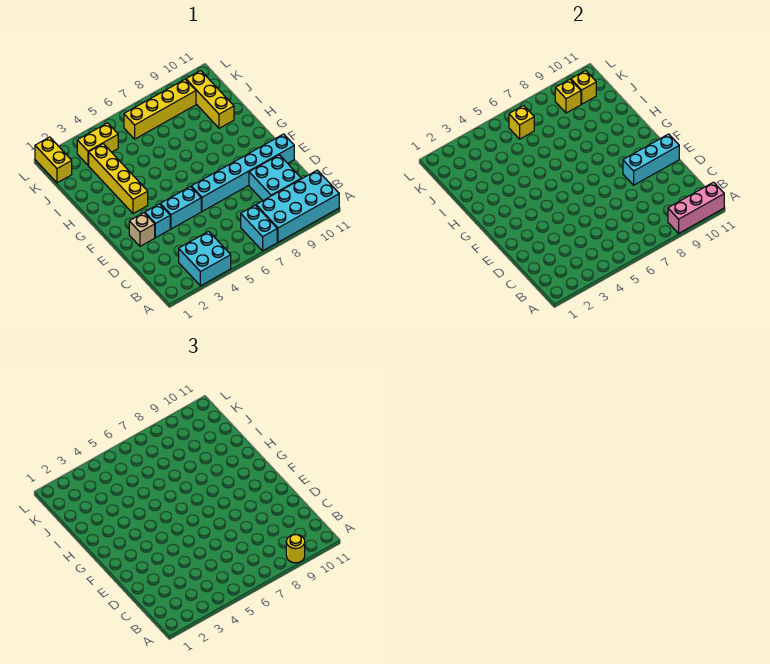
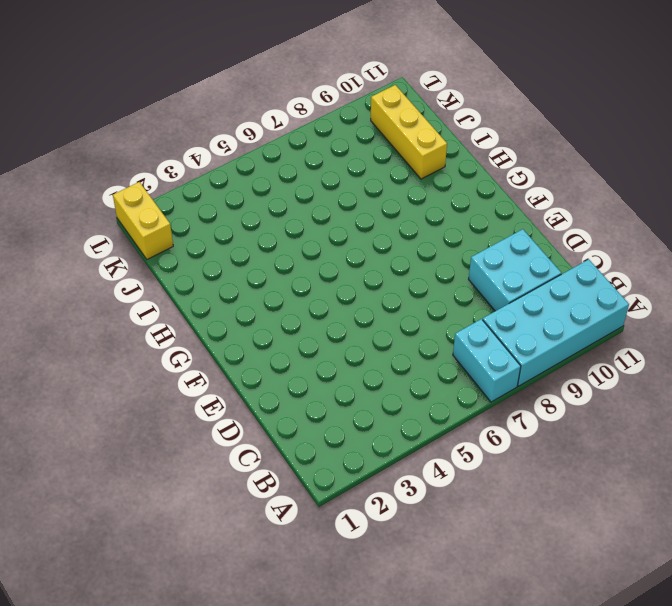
none -> cyan 2x2 brick [179,231,231,286]
none -> tan 1x1 brick [129,213,155,246]
none -> cyan 1x1 brick [145,204,170,238]

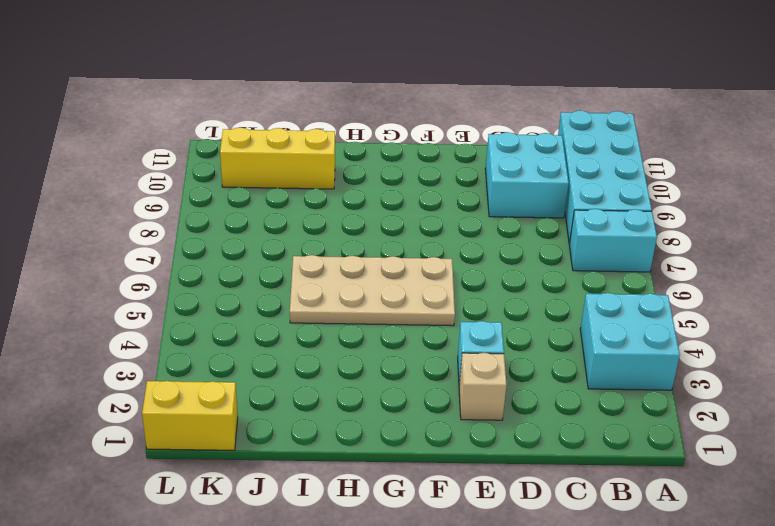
tan 2x4 plate [290,255,455,326] -> none
none -> cyan 1x2 brick [160,187,201,229]
none -> cyan 1x6 brick [191,134,294,211]
none -> yellow 1x4 brick [89,144,148,214]

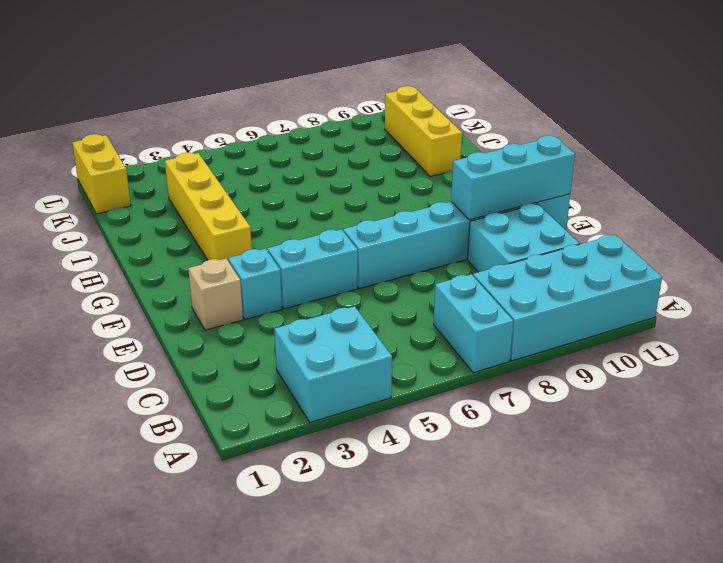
none -> yellow 1x2 brick [77,123,118,165]
none -> yellow 1x4 brick [124,79,196,139]
none -> pink 1x3 brick [668,182,724,233]

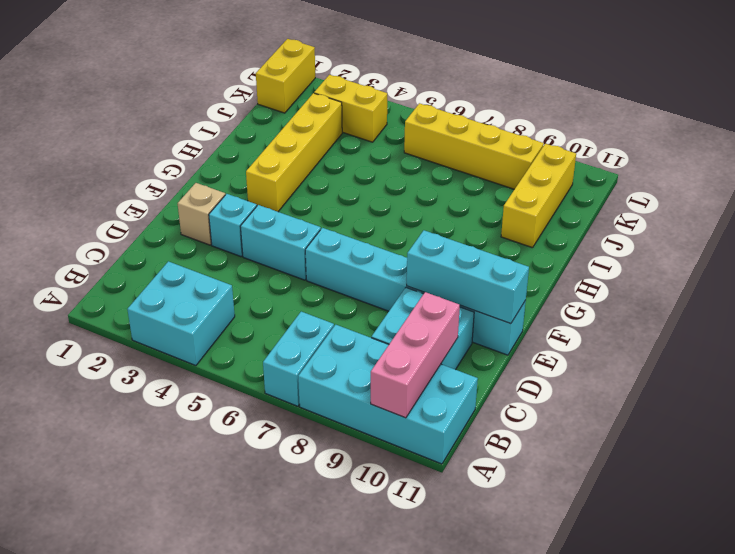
pink 1x3 brick [371,292,460,418] -> pink 1x3 brick turned to [668,182,724,233]
none -> yellow 1x1 brick [509,106,534,139]
none -> yellow 1x1 brick [555,79,581,113]
none -> yellow 1x1 brick [571,71,596,104]

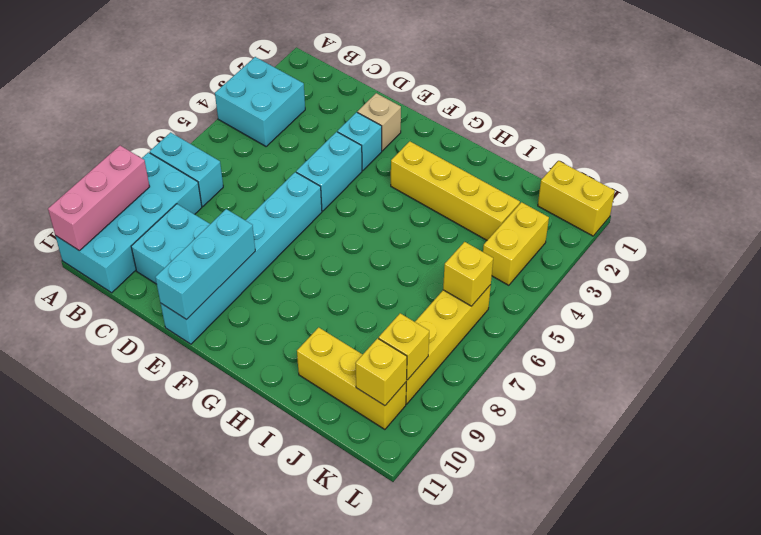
none -> yellow 1x1 round brick [286,534,305,563]

